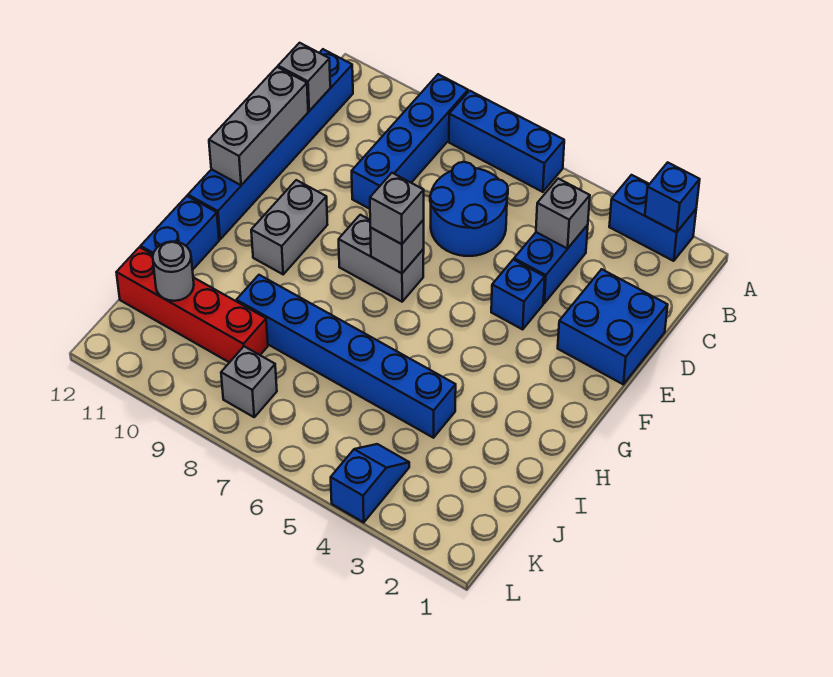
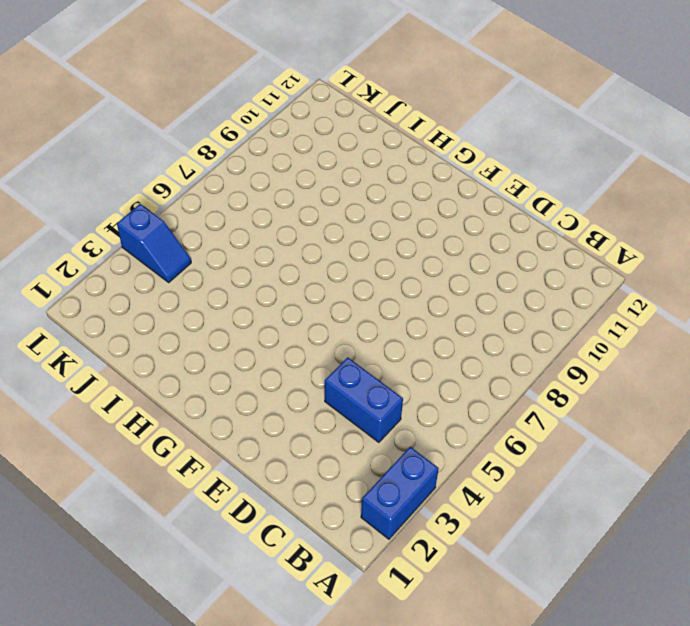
none -> blue 1x3 brick [449,91,564,192]
none -> blue 1x4 brick [352,74,468,209]
none -> blue 1x6 brick [188,49,353,239]

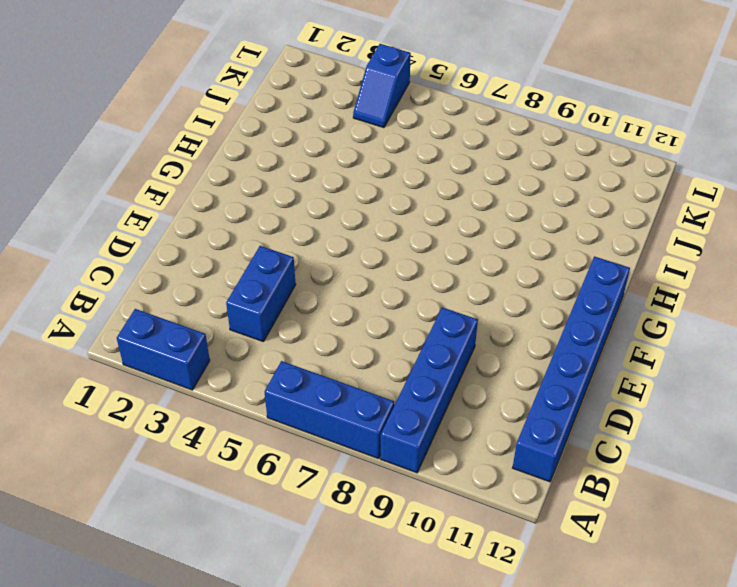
none -> blue 2x2 round brick [430,162,508,256]
none -> blue 2x2 brick [558,269,668,384]
none -> blue 1x1 brick [491,260,545,329]

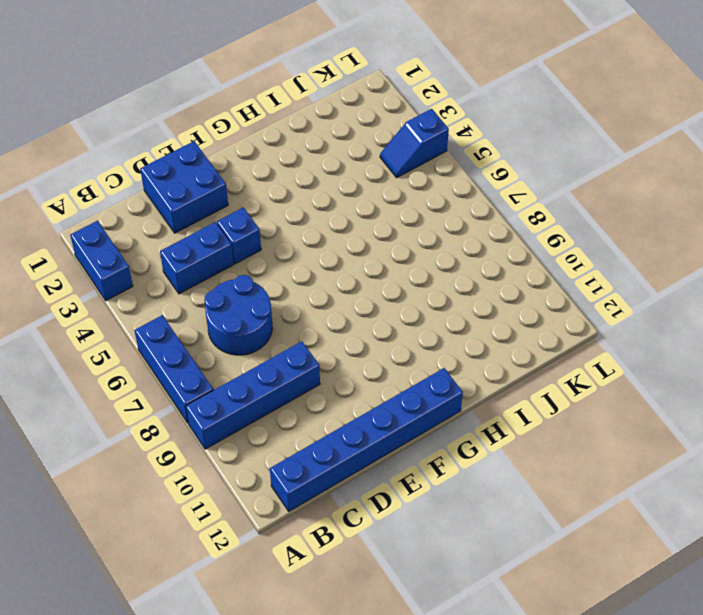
none -> grey 1x2 brick [339,215,424,302]
none -> grey 1x2 brick [251,180,327,274]
none -> blue 1x2 brick [141,196,219,270]

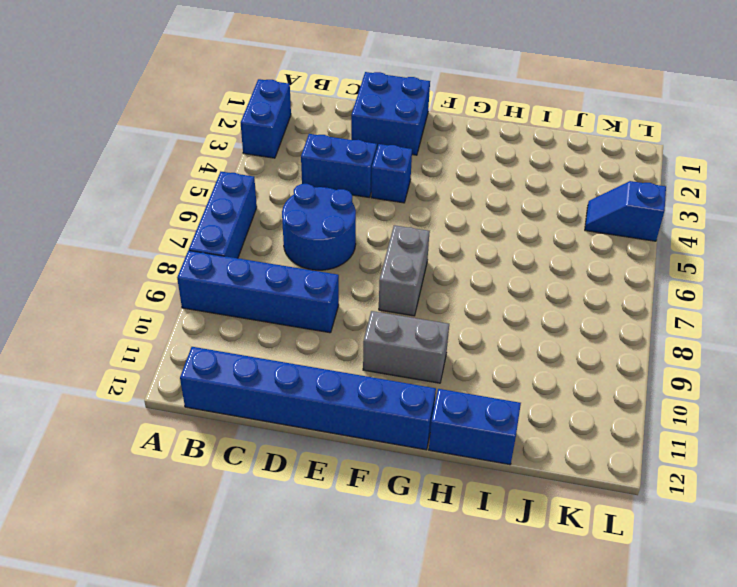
none -> blue 1x6 brick [236,275,456,438]
none -> red 1x4 brick [116,247,268,362]
none -> grey 1x1 brick [221,346,277,417]

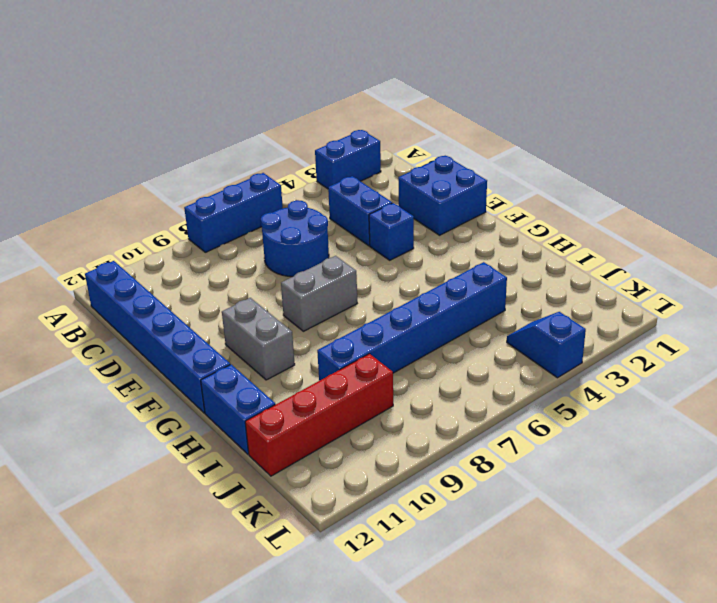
none -> blue 1x4 brick [352,74,468,209]
none -> grey 1x1 brick [221,346,277,417]
none -> blue 1x1 brick [645,162,700,232]

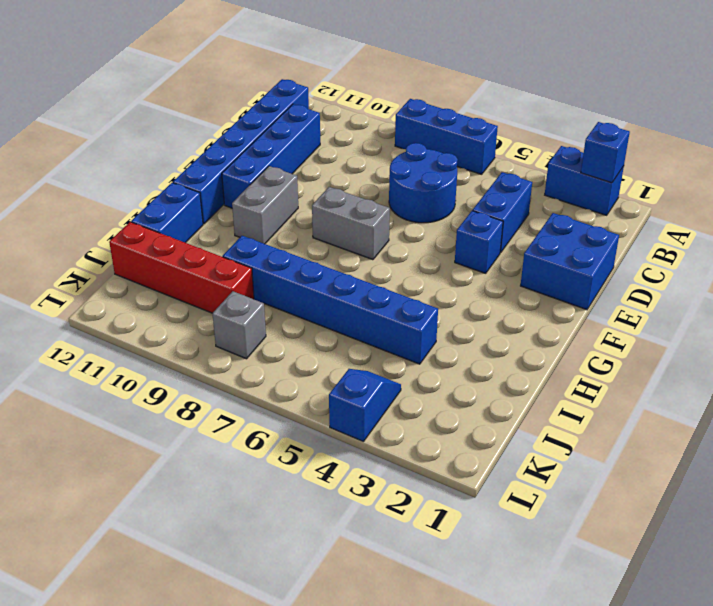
blue 1x4 brick [222,104,320,208] -> blue 1x4 brick moved to [352,74,468,209]
none -> grey 1x1 brick [536,179,590,249]
none -> grey 1x1 brick [278,43,330,111]
none -> grey 1x3 brick [209,67,308,185]

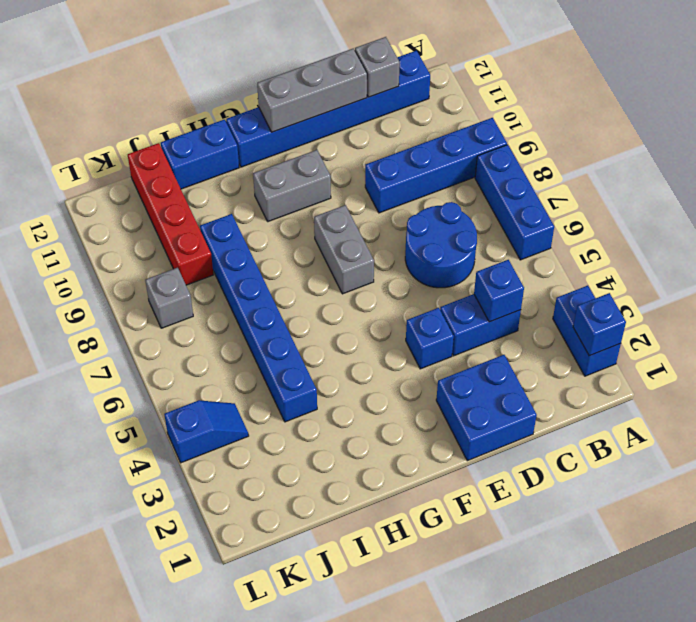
blue 1x1 brick [474,260,524,322] -> grey 1x1 brick [536,179,590,249]
none -> grey 1x1 brick [370,220,424,273]
none -> grey 1x1 round brick [153,242,194,301]
none -> grey 1x1 brick [370,173,424,244]

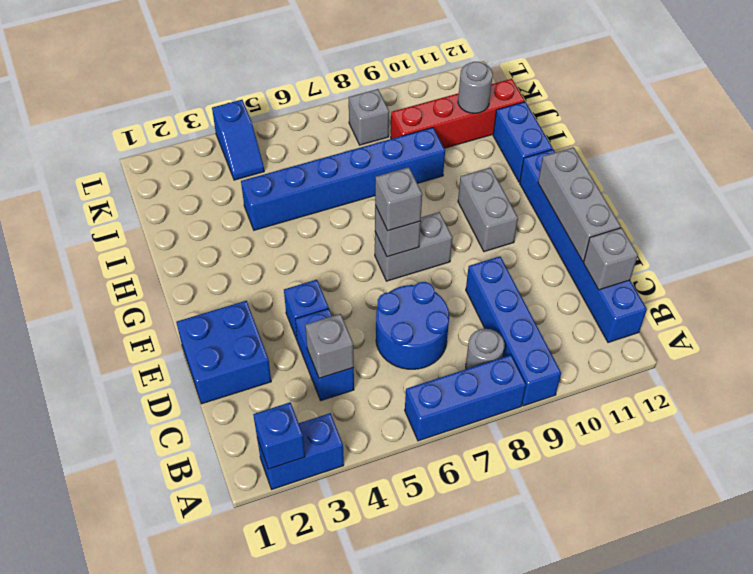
grey 1x1 round brick [466,329,505,369] -> none

